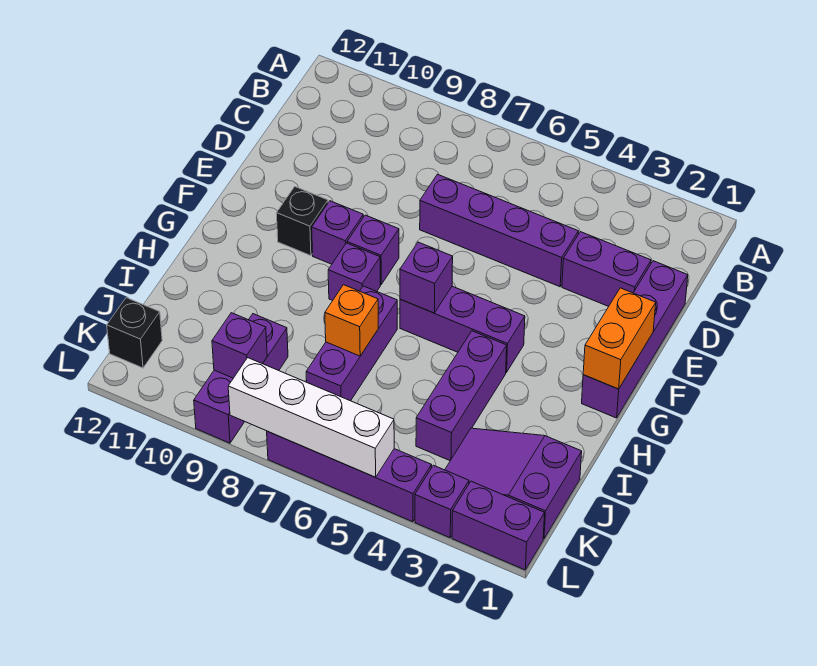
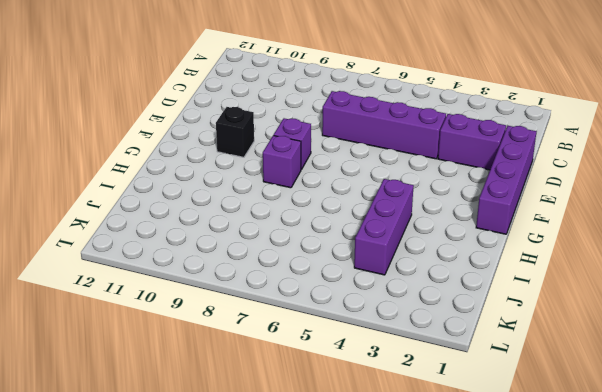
none -> purple 1x1 brick [312,201,363,264]
none -> purple 1x3 brick [400,286,525,372]
none -> purple 1x3 brick [306,286,397,401]

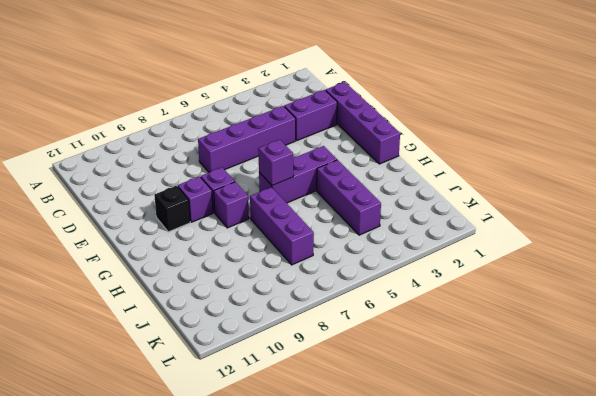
none -> purple 2x3 slope [445,428,582,539]
none -> purple 1x3 brick [194,314,288,443]
none -> black 1x1 brick [107,298,162,368]

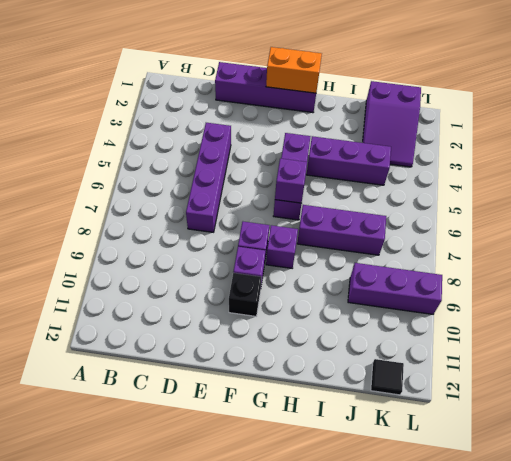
black 1x1 tile [371,359,404,395] -> black 1x1 brick [107,298,162,368]
none -> purple 1x2 brick [562,232,651,306]
none -> purple 1x2 brick [452,481,545,570]
none -> purple 1x1 brick [415,465,469,538]

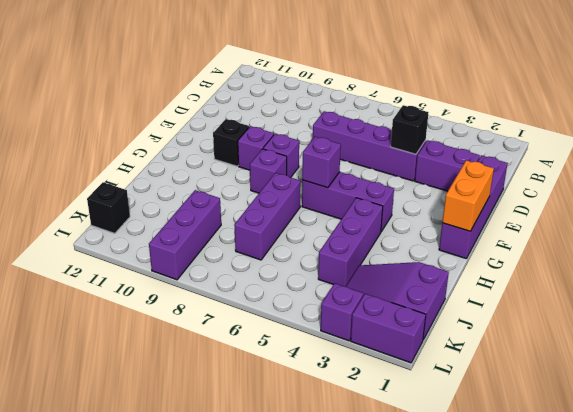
black 1x1 brick [391,105,428,154] -> none
none -> purple 1x4 brick [267,431,432,522]
none -> orange 1x1 brick [325,285,378,356]
none -> purple 1x1 brick [212,313,267,378]

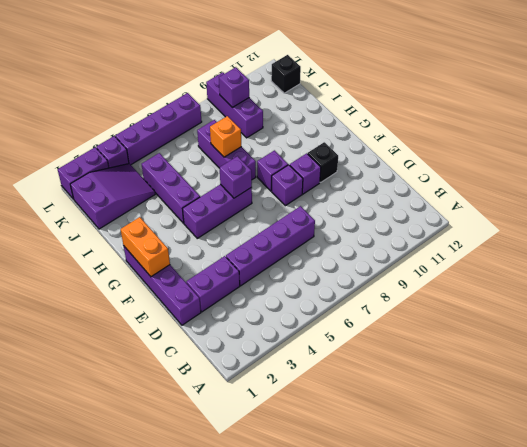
none -> white 1x4 brick [228,358,394,477]

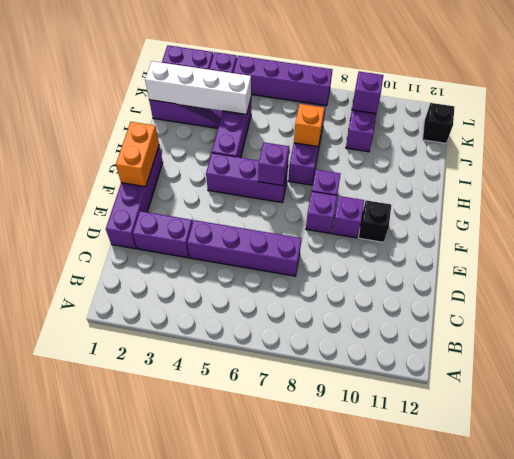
white 1x4 brick [145,61,251,114] -> white 1x4 brick moved to [228,358,394,477]

